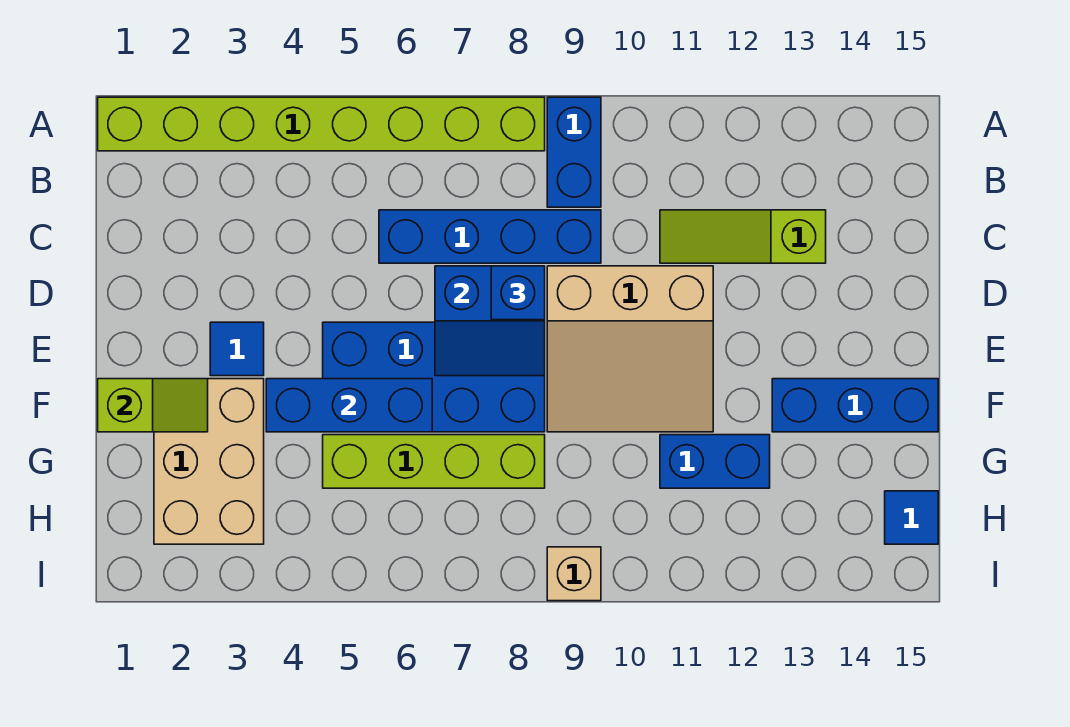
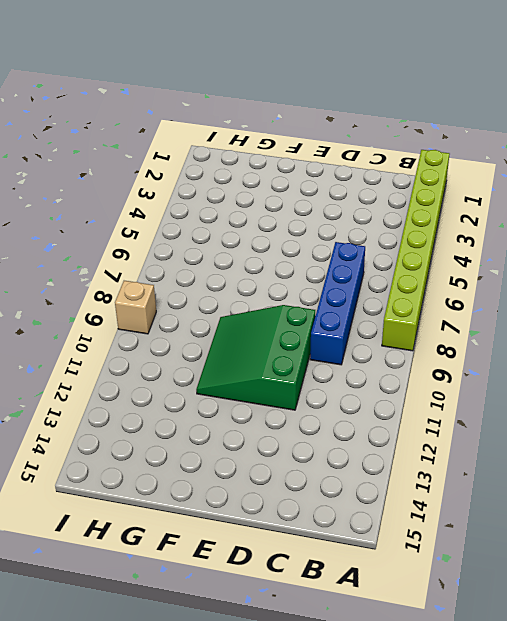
green 3x3 slope [196,305,315,410] -> tan 3x3 slope [547,266,713,432]
none -> blue 1x2 brick [547,97,601,207]
none -> lime 1x3 slope [660,210,826,263]
none -> blue 1x1 tile [210,322,264,376]

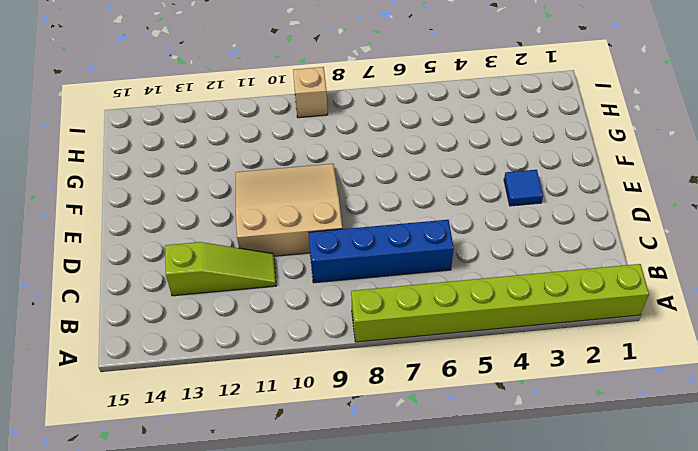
none -> blue 1x2 brick [547,97,601,207]
none -> blue 2x4 brick [323,322,545,432]
none -> tan 2x3 brick [154,379,264,544]

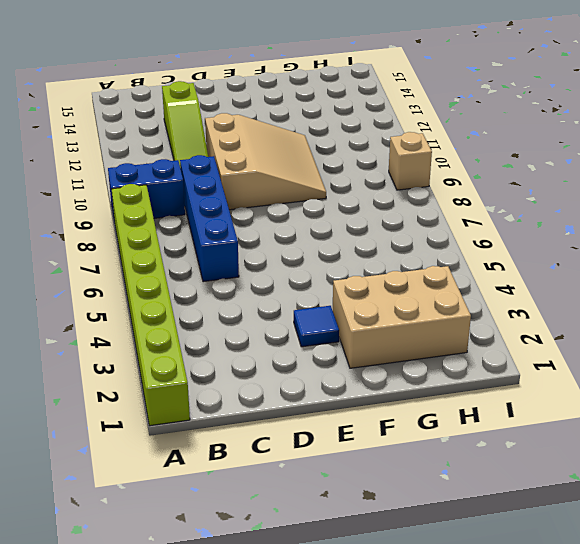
none -> blue 2x4 brick [323,322,545,432]
none -> blue 1x3 brick [772,379,938,432]
none -> lime 1x4 brick [323,435,545,488]

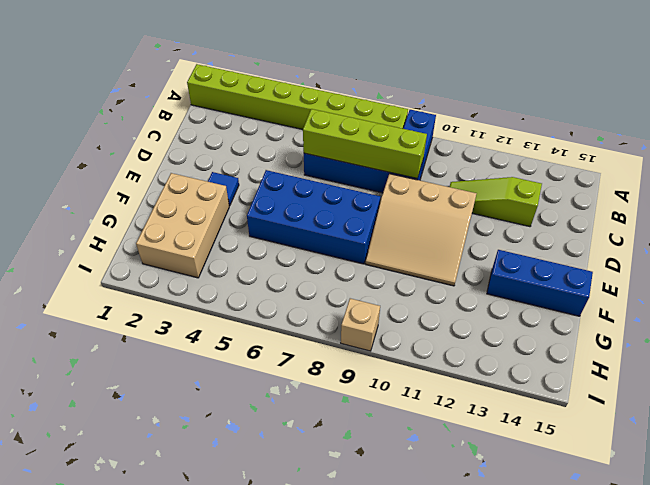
lime 1x4 brick [303,109,427,178] -> lime 1x4 brick moved to [323,435,545,488]
none -> blue 1x2 brick [660,435,770,488]
none -> blue 1x1 tile [885,491,938,544]
none -> blue 2x2 slope [435,266,545,376]

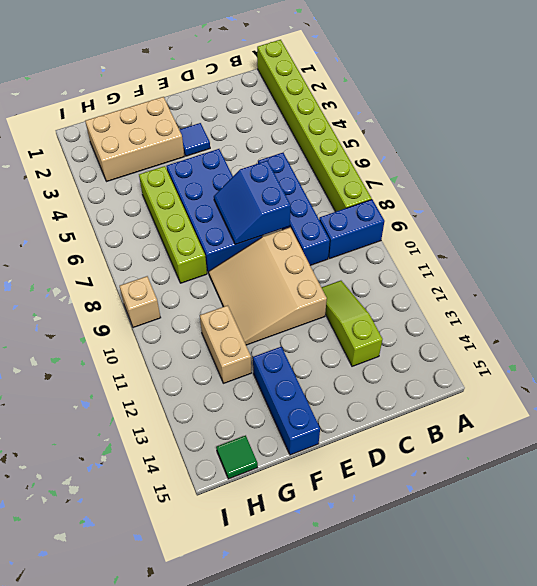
tan 1x2 brick [200,305,251,383] -> blue 1x2 brick [660,435,770,488]
green 1x1 tile [216,435,258,479] -> blue 1x1 tile [885,491,938,544]
none -> lime 1x2 slope [98,379,208,432]
none -> blue 1x3 brick [266,379,432,432]
none -> blue 1x1 brick [491,266,545,320]

